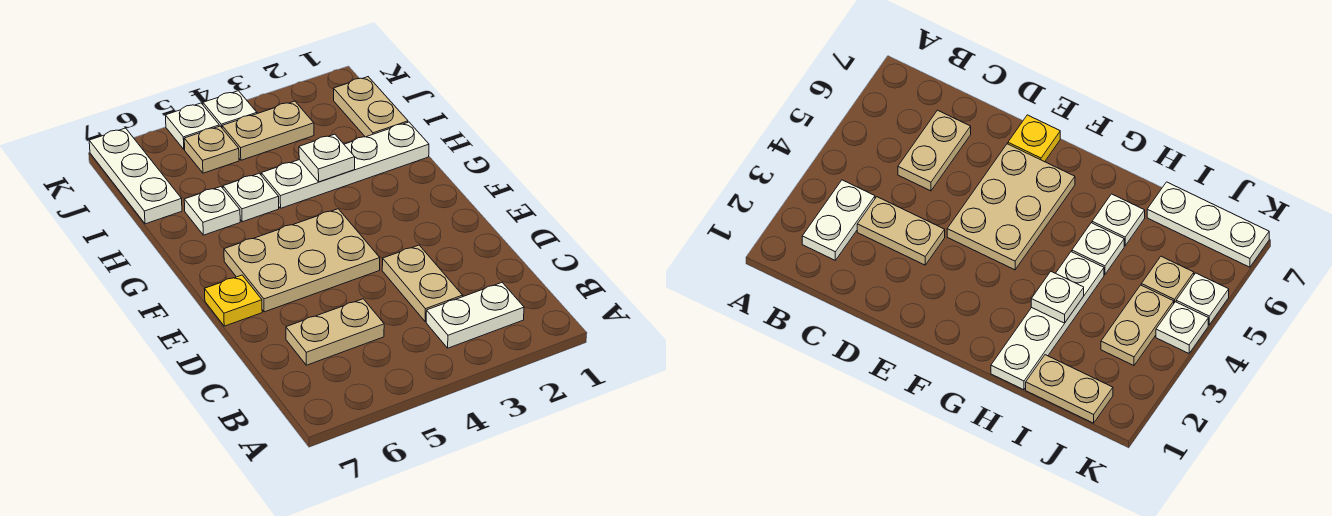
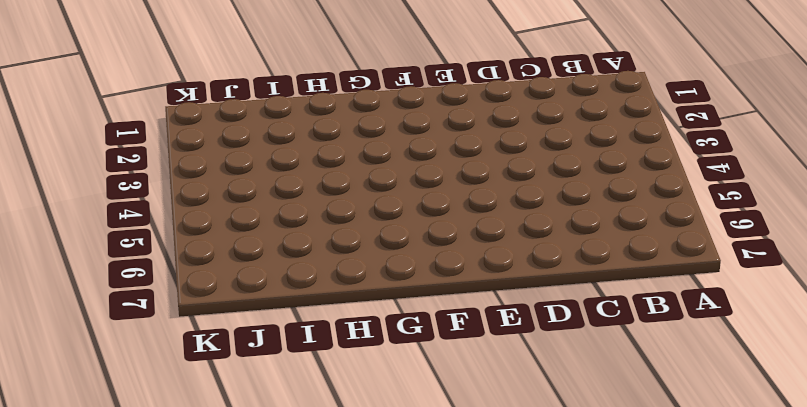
none -> white 1x2 plate [426,283,524,348]
none -> tan 1x2 plate [382,245,463,322]
none -> tan 1x2 plate [286,299,384,365]

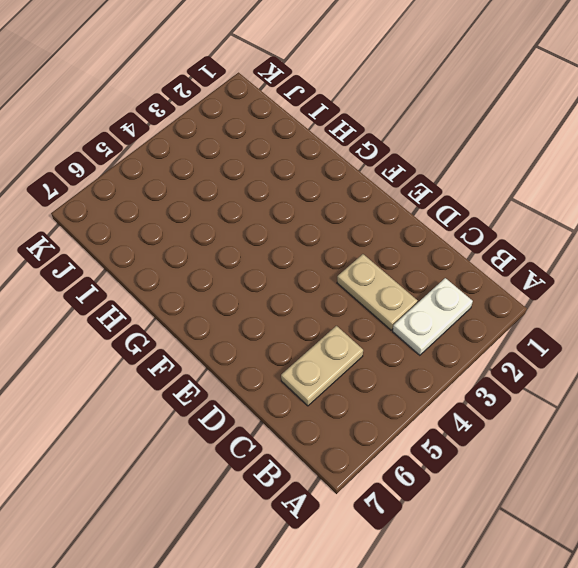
none -> tan 2x3 plate [224,209,380,312]
none -> yellow 1x1 plate [205,275,262,326]
none -> white 1x4 plate [261,122,429,208]

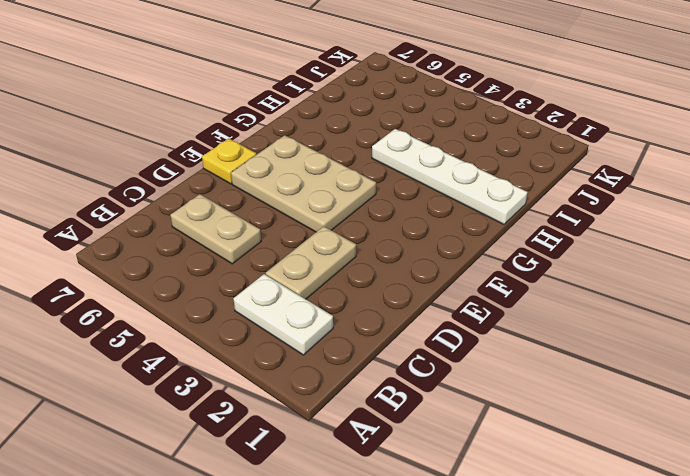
none -> white 1x1 plate [223,173,279,222]
none -> white 1x1 plate [184,187,240,235]
none -> tan 1x2 plate [334,77,408,137]

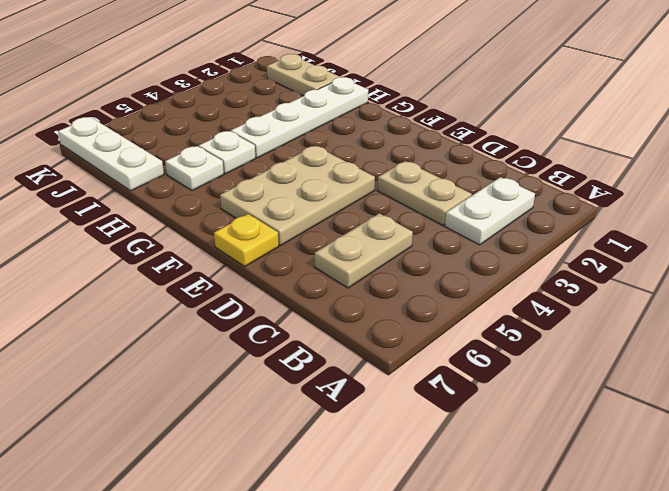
none -> tan 1x2 plate [222,101,314,160]
none -> tan 1x1 plate [184,126,239,173]
none -> white 1x1 plate [203,91,257,127]

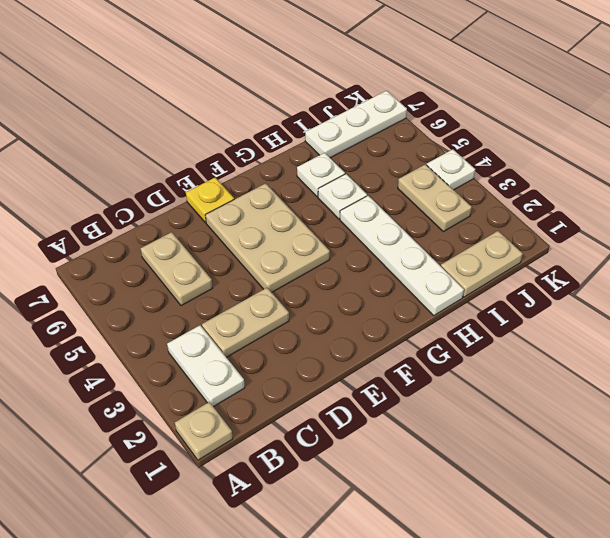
tan 1x1 plate [175,402,233,460] -> tan 1x1 plate moved to [184,126,239,173]
none -> white 1x1 plate [165,103,219,150]
none -> white 1x1 plate [299,134,355,182]

